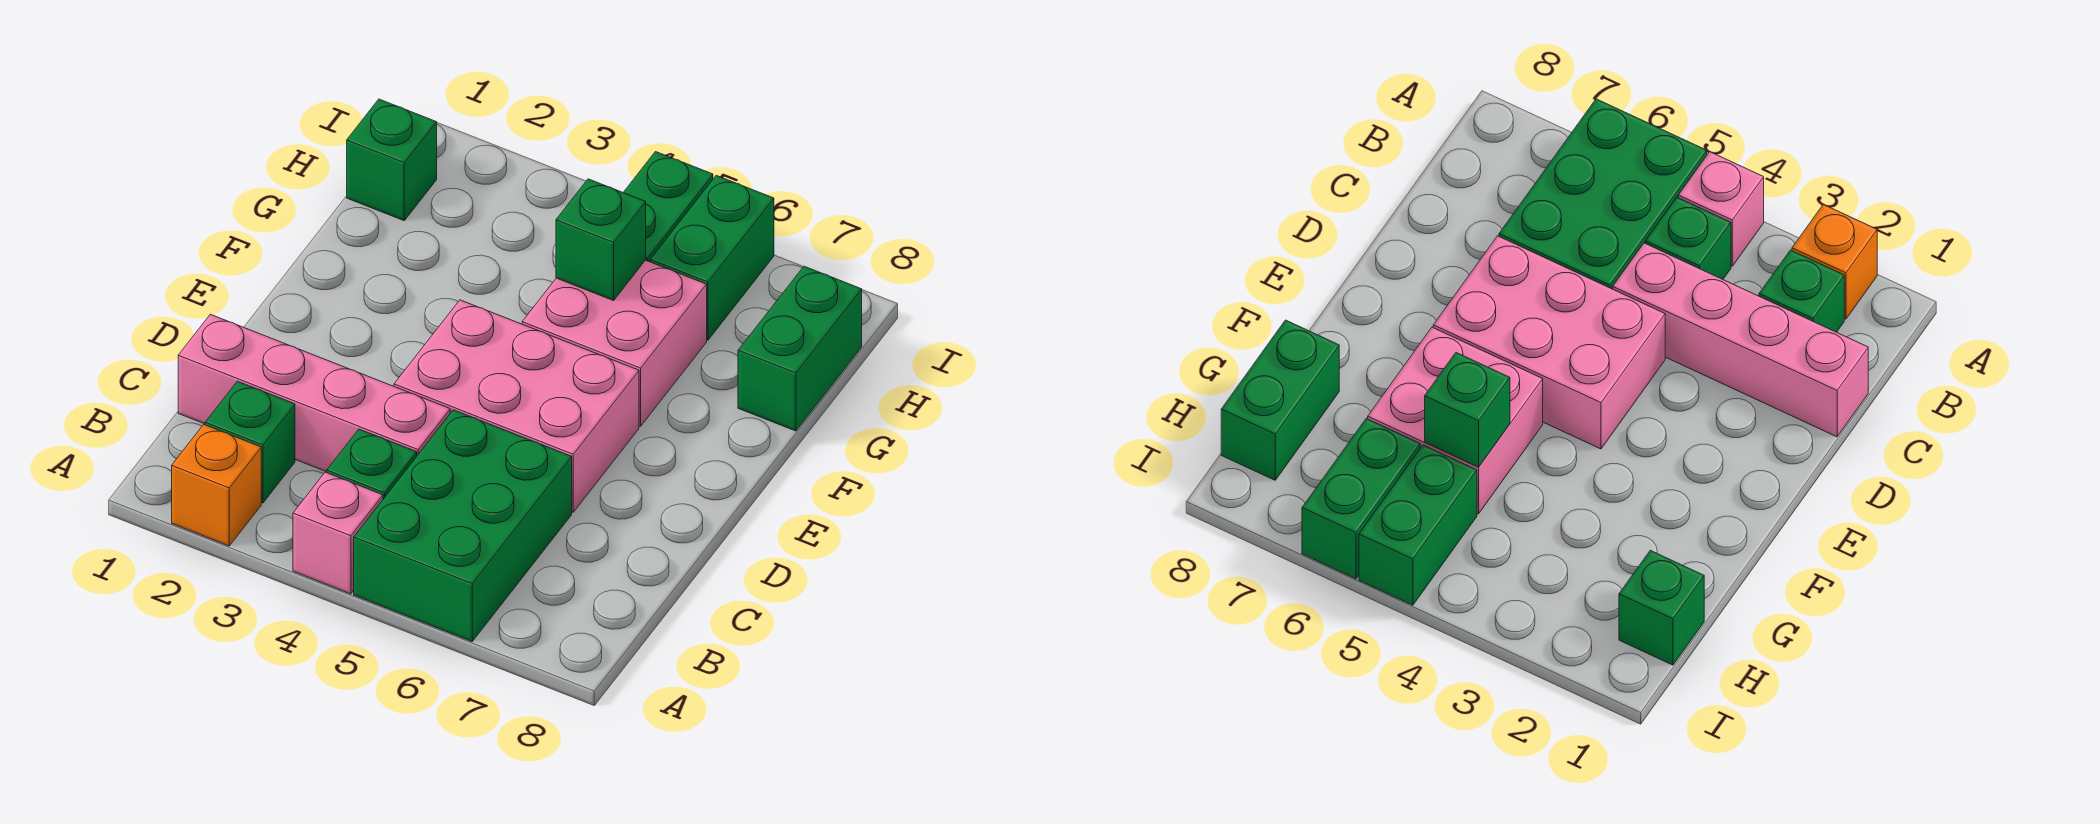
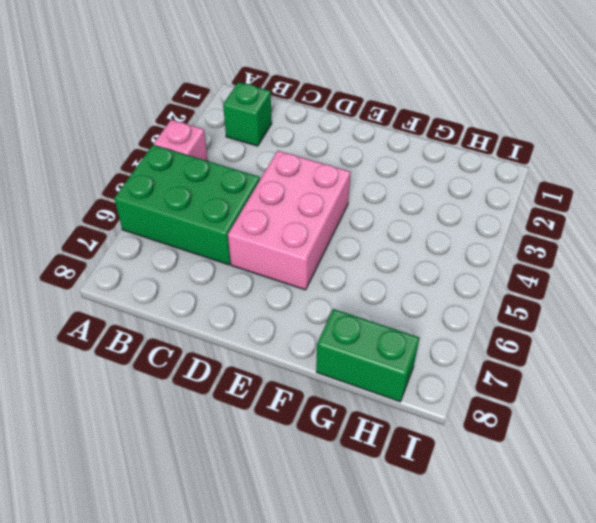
none -> orange 1x1 brick [172,425,261,546]
none -> green 1x1 brick [327,429,417,499]
none -> pink 1x4 brick [178,314,450,472]

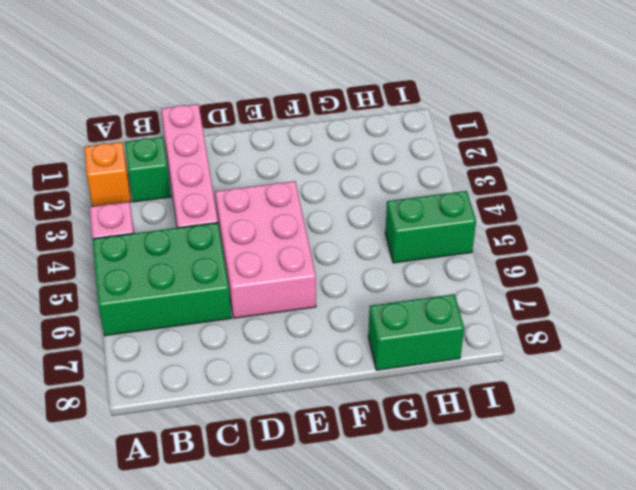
none -> green 1x1 brick [327,429,417,499]
none -> pink 2x2 brick [522,260,707,426]
none -> green 1x1 brick [347,99,437,221]

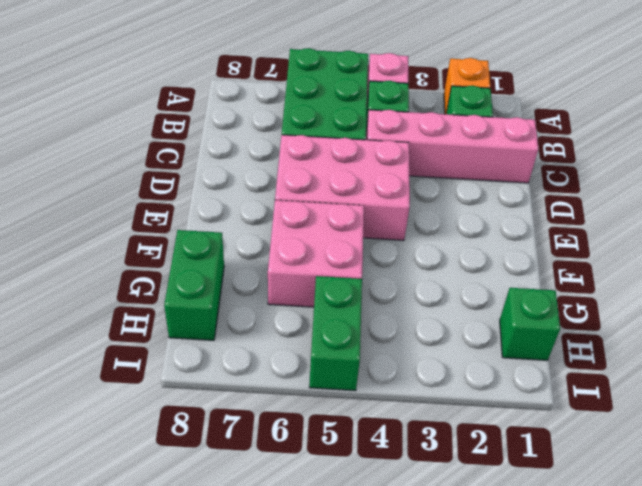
none -> green 1x2 brick [650,175,774,340]
none -> green 1x1 brick [556,179,646,301]

